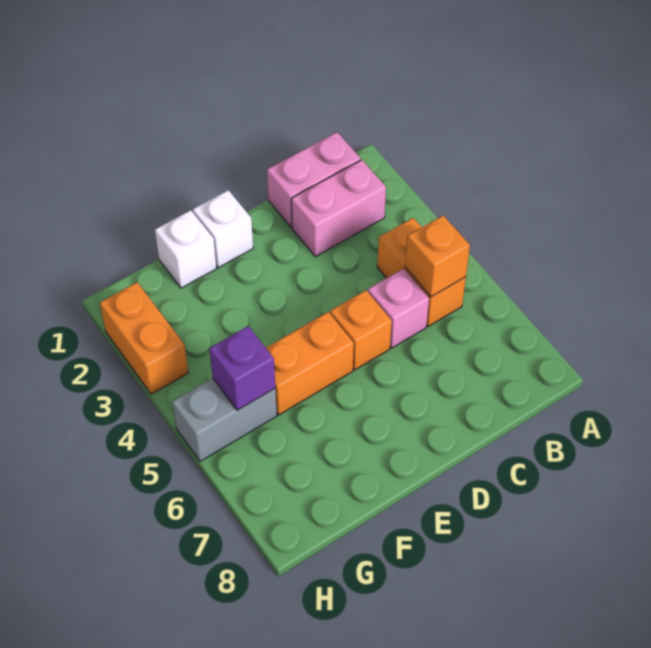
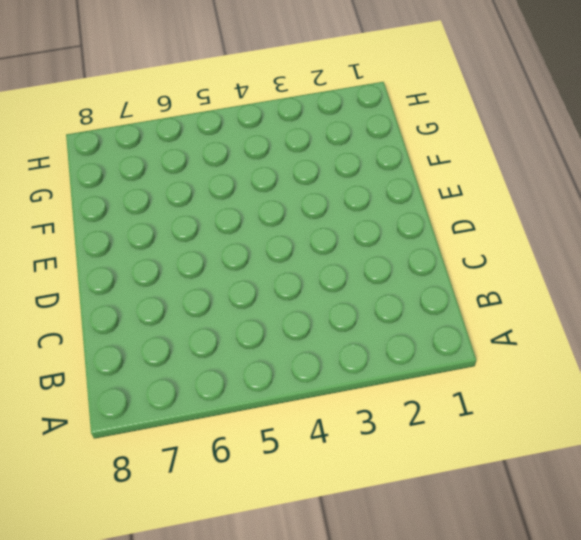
none -> pink 1x2 brick [267,132,361,228]
none -> pink 1x2 brick [291,160,386,257]
none -> orange 1x2 brick [377,218,466,327]

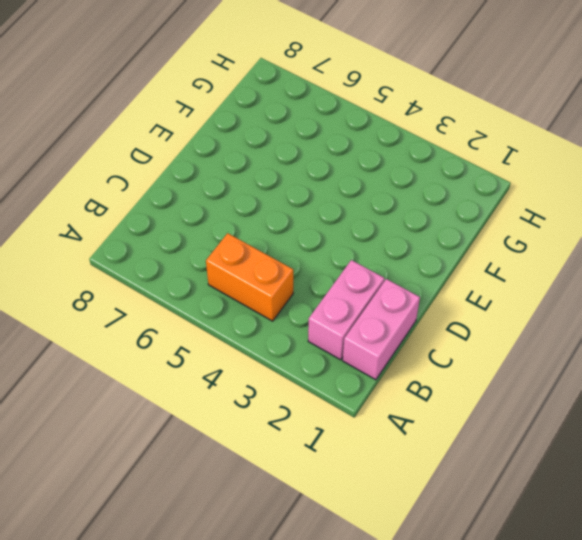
none -> pink 1x1 brick [368,269,429,348]
none -> orange 1x1 brick [330,290,392,370]
none -> white 1x1 brick [193,190,253,268]

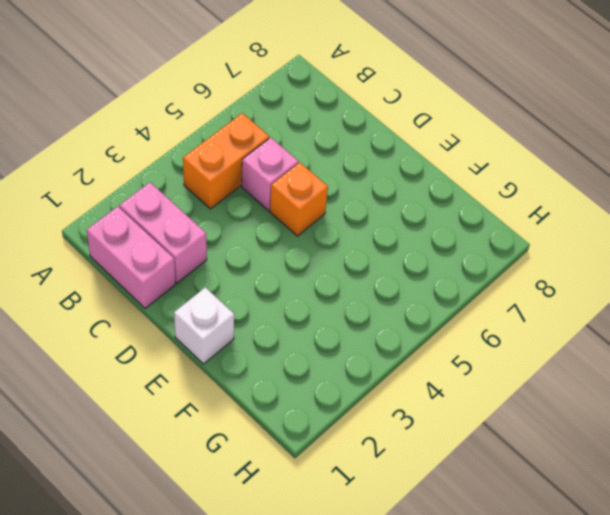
none -> orange 1x2 brick [266,312,354,415]
none -> white 1x1 brick [155,210,217,288]
none -> grey 1x2 brick [172,378,277,461]

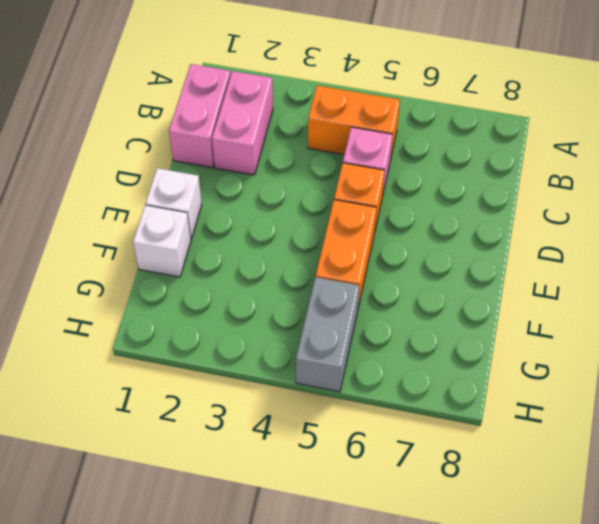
none -> orange 1x2 brick [100,282,188,394]
none -> orange 1x1 brick [405,216,470,297]
none -> purple 1x1 brick [209,326,275,410]

